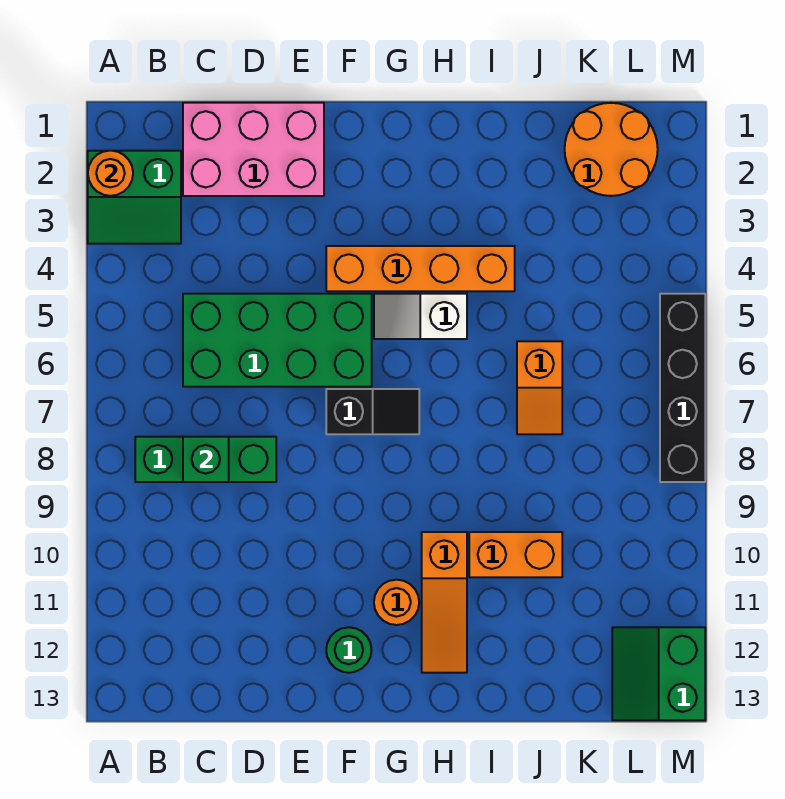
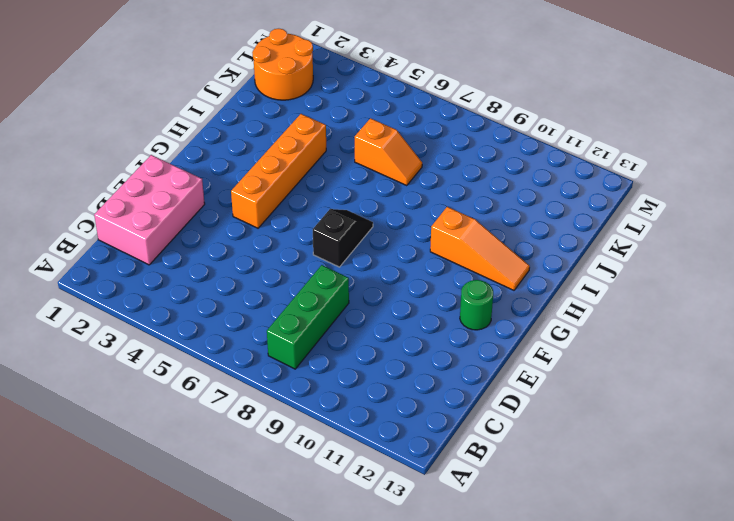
none -> green 2x2 slope [88,151,181,244]
none -> green 2x4 brick [183,294,372,387]
none -> white 1x2 slope [374,294,467,339]

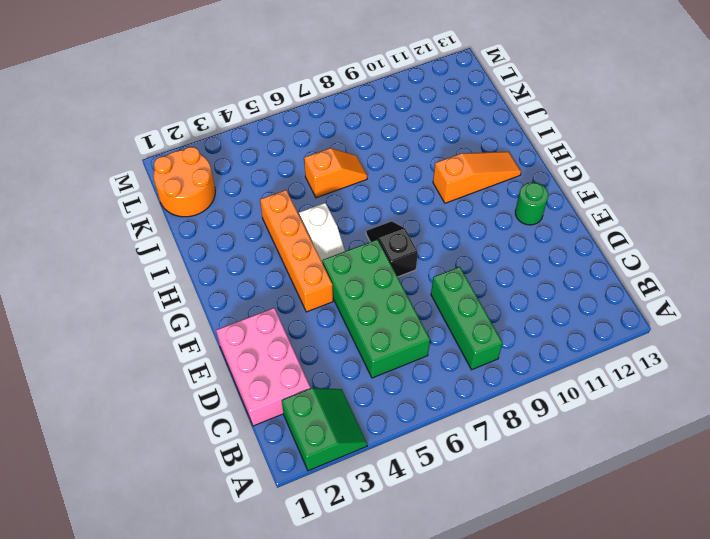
none -> orange 1x1 round brick [374,580,419,625]
none -> orange 1x2 brick [469,532,562,577]
none -> green 2x2 slope [612,627,705,720]

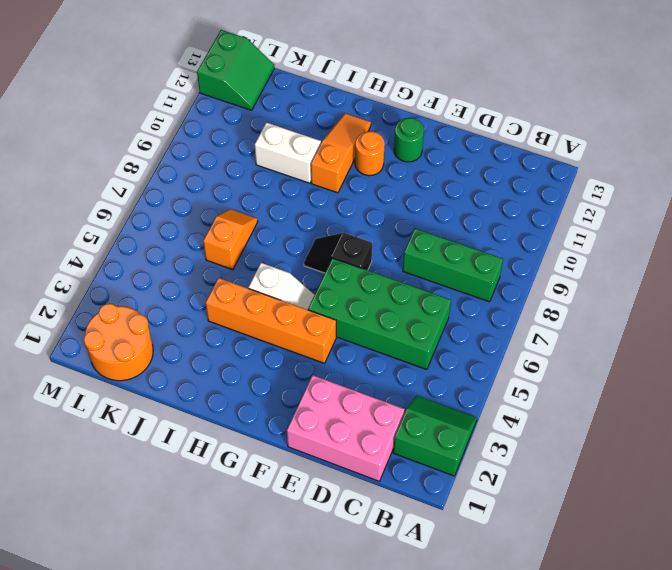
white 1x2 brick [255,123,321,183] -> orange 1x2 brick [469,532,562,577]
none -> black 1x4 brick [660,294,705,482]
none -> orange 1x1 round brick [88,151,133,196]
none -> green 1x1 brick [183,437,229,482]

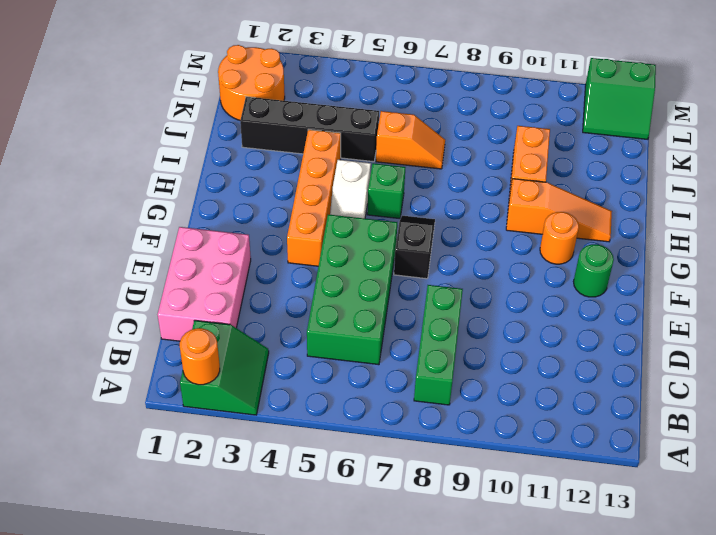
green 1x1 brick [367,163,405,219] -> green 1x1 brick moved to [183,437,229,482]
black 1x4 brick [240,97,379,162] -> black 1x4 brick moved to [660,294,705,482]

